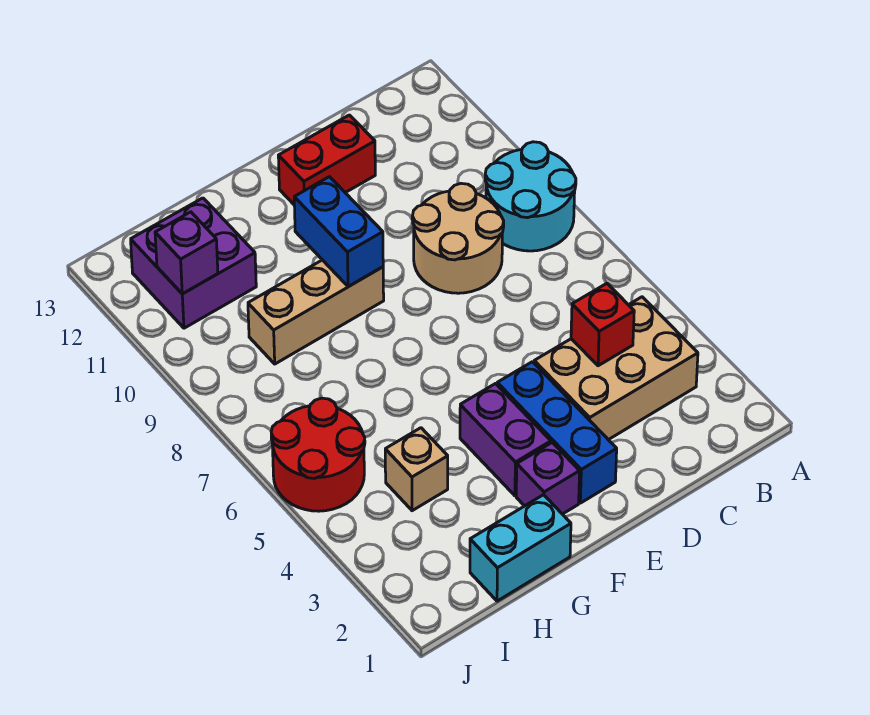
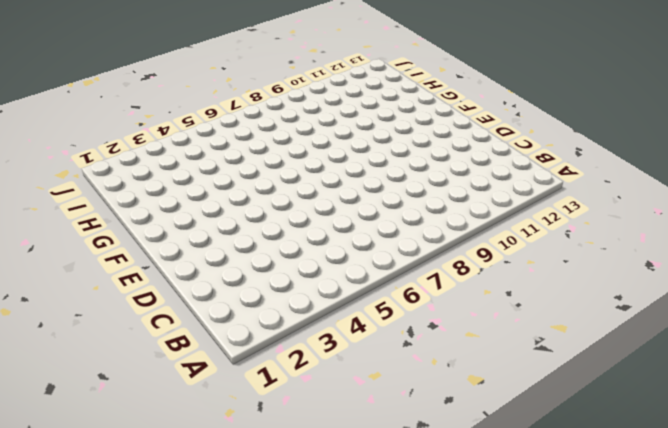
none -> cyan 2x2 round brick [485,142,576,251]
none -> tan 2x3 brick [534,297,698,440]
none -> tan 2x2 round brick [412,183,504,293]

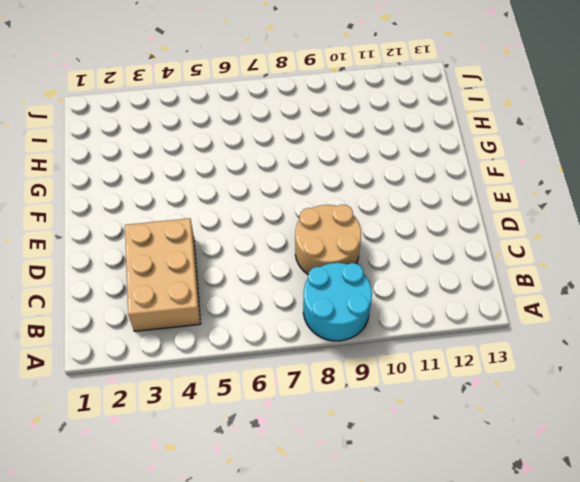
none -> red 1x2 brick [278,115,375,204]
none -> blue 1x3 brick [497,362,617,503]
none -> purple 1x1 brick [516,443,580,514]

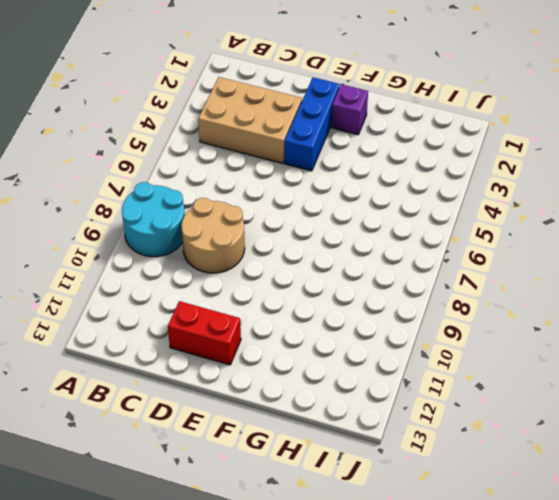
none -> purple 1x2 brick [460,384,551,496]
none -> tan 1x3 brick [248,260,384,364]
none -> cyan 1x2 brick [470,495,571,601]

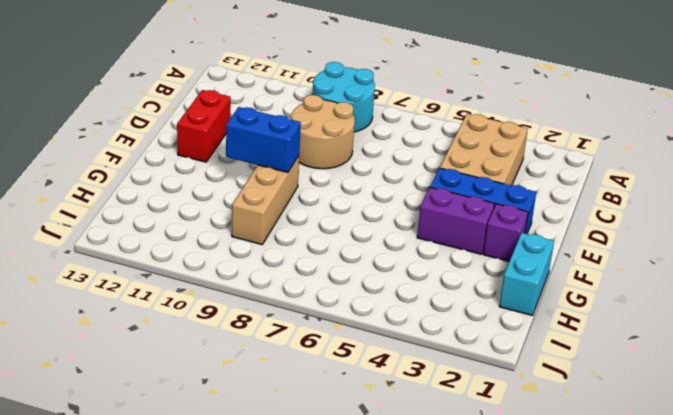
none -> tan 1x1 brick [385,428,448,511]
none -> purple 2x2 brick [131,198,256,328]
none -> red 2x2 round brick [271,398,365,511]

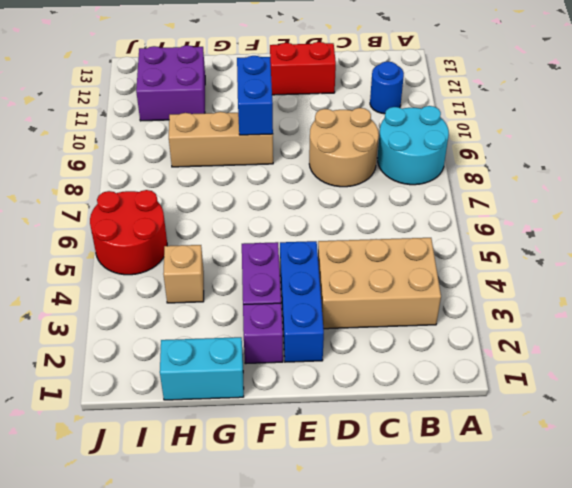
blue 1x1 round brick [370,62,404,114] -> none
none -> red 1x1 brick [571,283,634,366]
none -> purple 1x1 brick [155,212,218,294]

